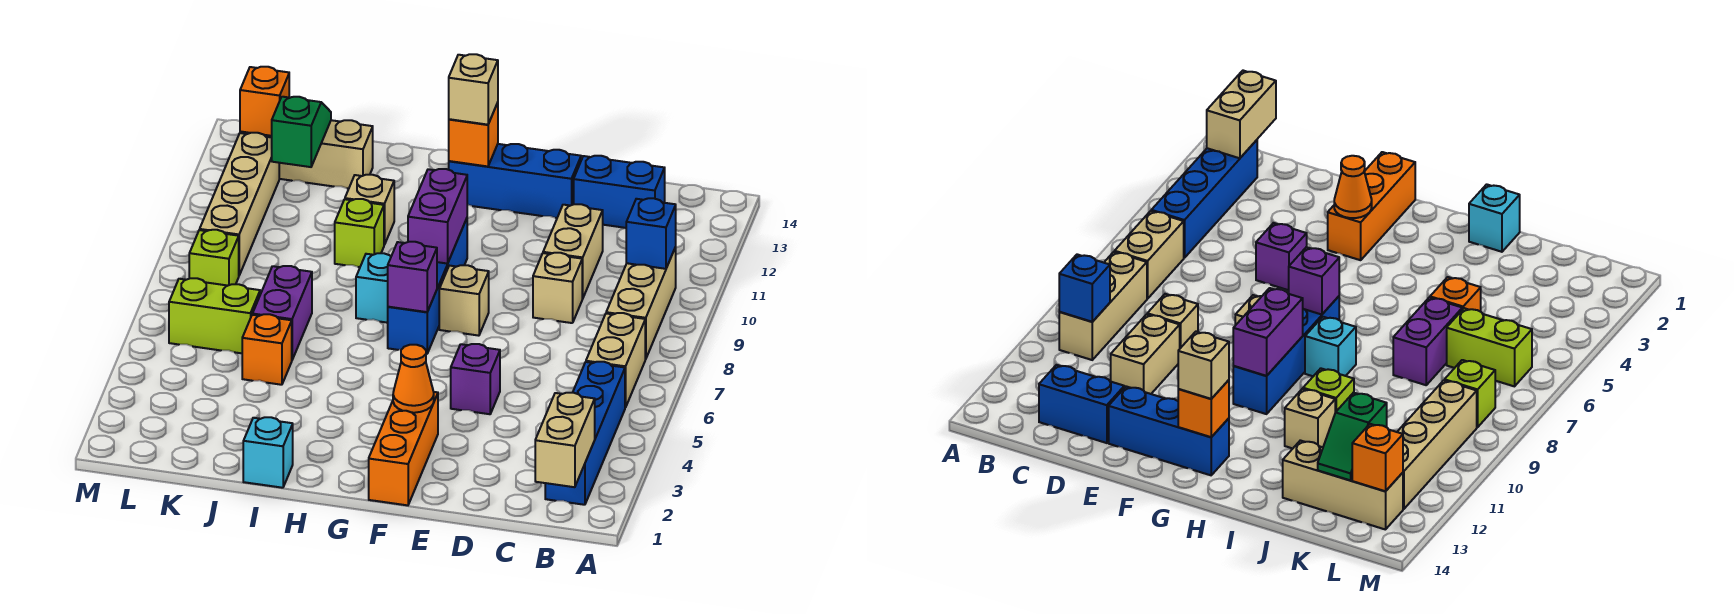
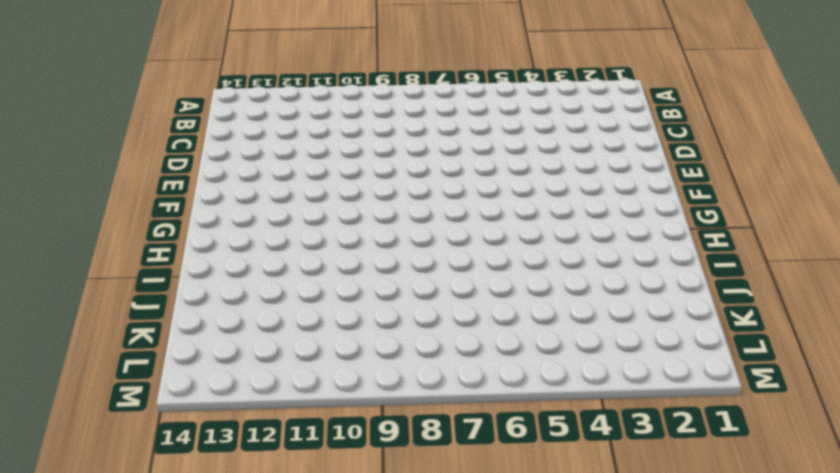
none -> blue 1x4 brick [545,362,625,505]
none -> tan 1x2 brick [586,313,645,408]
none -> tan 1x3 brick [606,247,676,359]
none -> blue 1x2 brick [574,156,665,228]

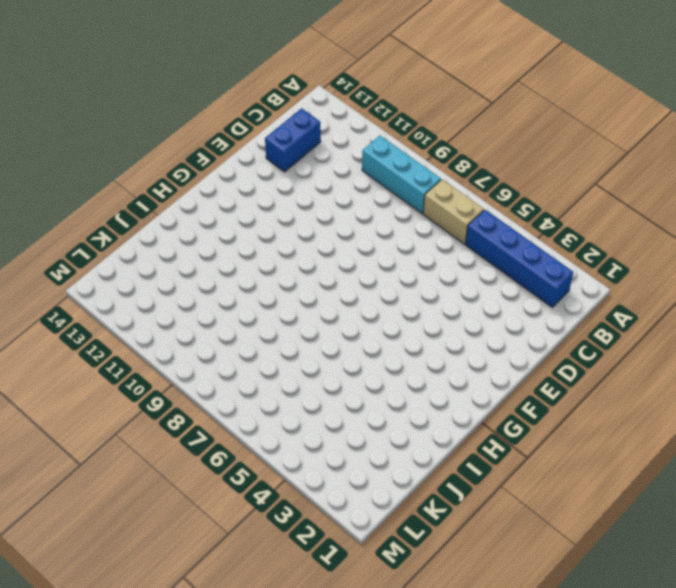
cyan 1x3 brick [362,136,441,214] -> tan 1x3 brick [606,247,676,359]
none -> tan 1x1 brick [533,253,582,323]
none -> tan 1x2 brick [543,204,603,299]
none -> purple 1x1 brick [451,344,500,414]
none -> blue 1x3 brick [449,144,581,218]

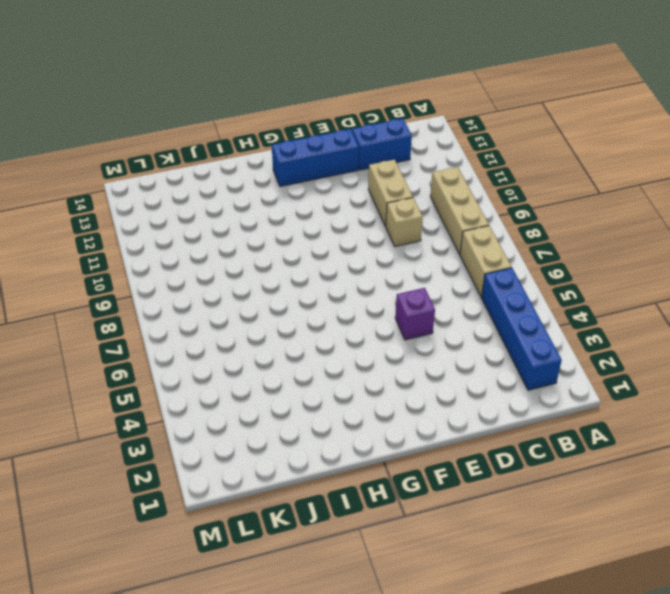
none -> orange 1x3 brick [369,392,438,505]
none -> tan 1x1 brick [439,265,489,336]
none -> blue 1x4 brick [388,219,467,354]
none -> cyan 1x1 brick [356,253,391,323]

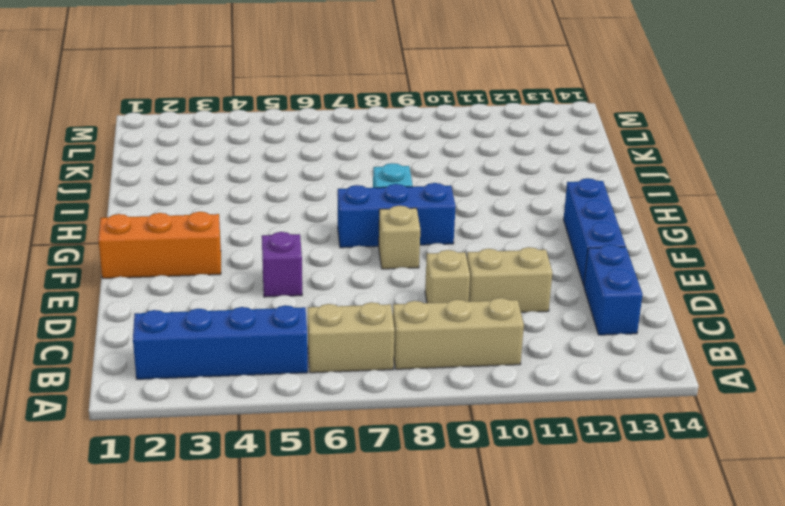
blue 1x3 brick [338,183,456,248] -> blue 1x4 brick [388,219,467,354]
none -> cyan 1x1 brick [243,417,293,488]
none -> lime 1x1 brick [335,199,384,267]
none -> tan 1x1 brick [345,175,394,245]
none -> orange 1x1 brick [242,314,292,385]

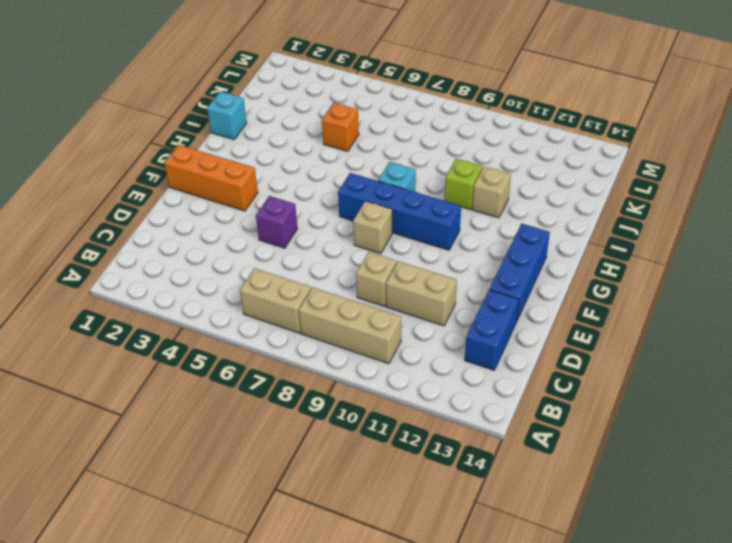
none -> blue 1x4 brick [545,362,625,505]
none -> purple 1x2 brick [253,266,312,359]
none -> tan 1x3 brick [240,120,373,189]
none -> lime 1x2 brick [169,278,260,353]

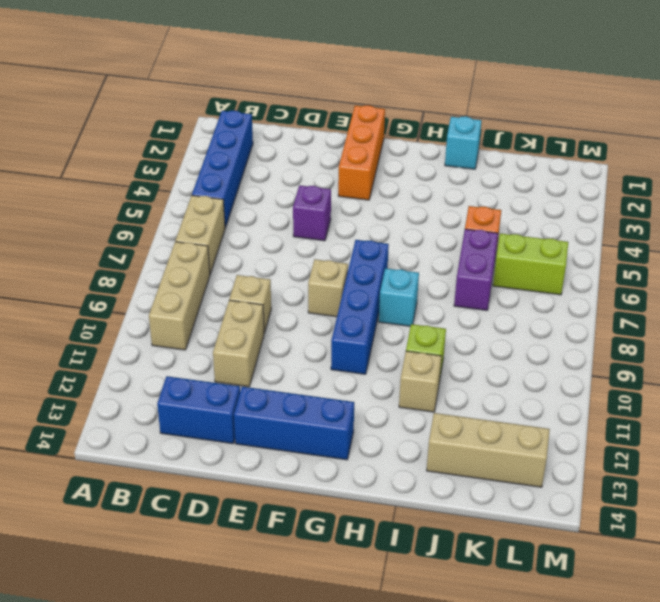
none -> lime 1x1 brick [189,230,239,286]
none -> tan 1x4 brick [200,133,279,275]
none -> tan 1x2 brick [535,393,595,487]
none -> blue 1x1 brick [626,198,676,269]

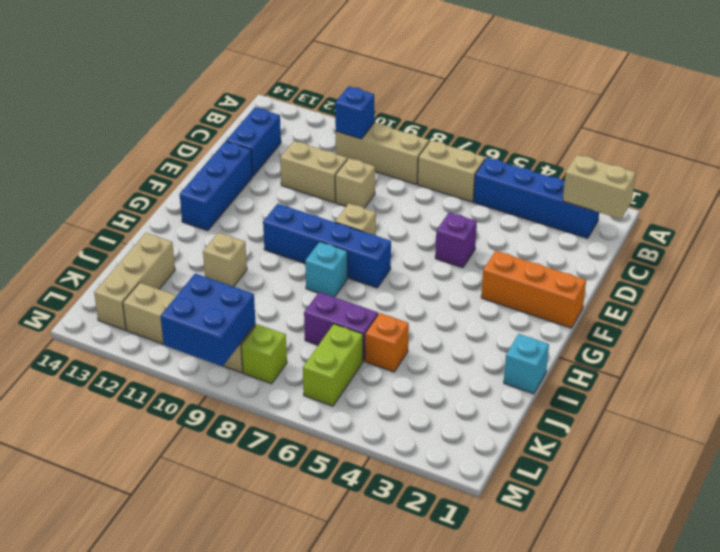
blue 2x2 brick [160,274,256,366] -> none
none -> lime 1x1 brick [335,199,384,267]
none -> orange 1x1 cone [393,345,434,413]
none -> purple 1x1 brick [388,242,437,312]
none -> purple 1x2 brick [408,169,467,264]

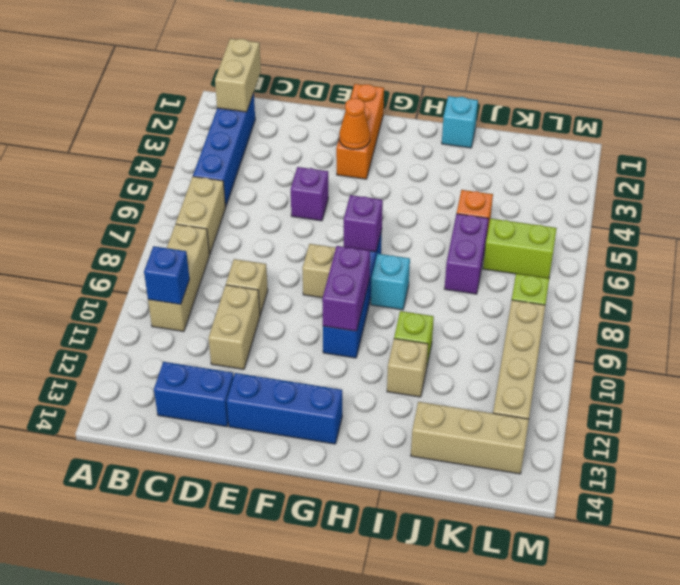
none -> orange 1x1 brick [449,103,498,166]
none -> green 1x2 slope [272,97,331,167]
none -> orange 1x1 brick [240,67,289,136]
none -> tan 1x1 brick [449,54,498,125]

